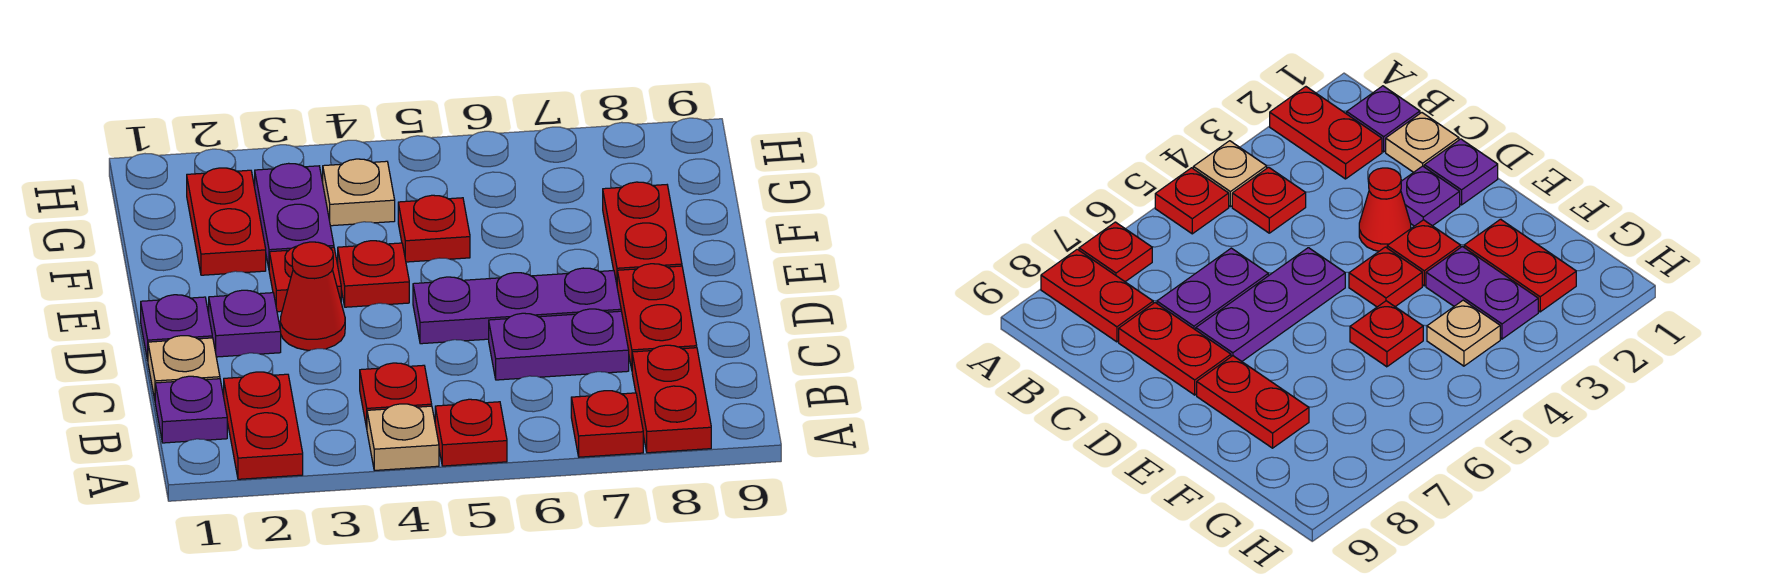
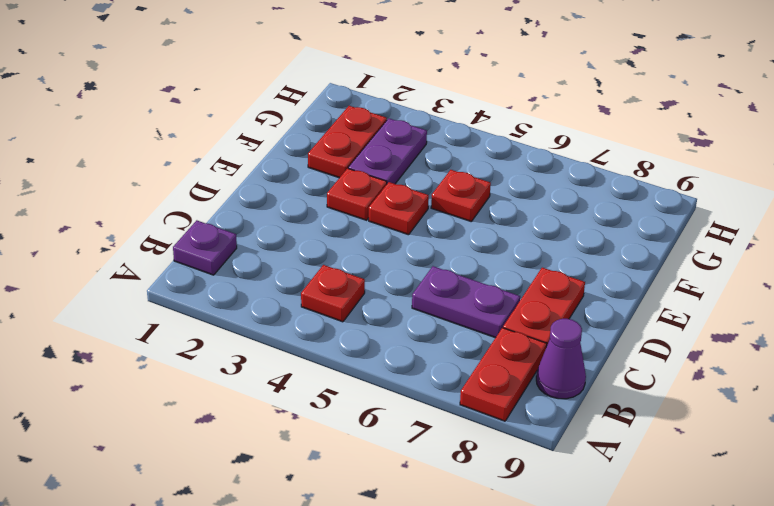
purple 1x1 cone [536,319,586,399] -> none
none -> red 1x2 plate [224,372,303,479]
none -> tan 1x1 plate [367,404,439,470]
none -> red 1x1 plate [435,399,507,466]

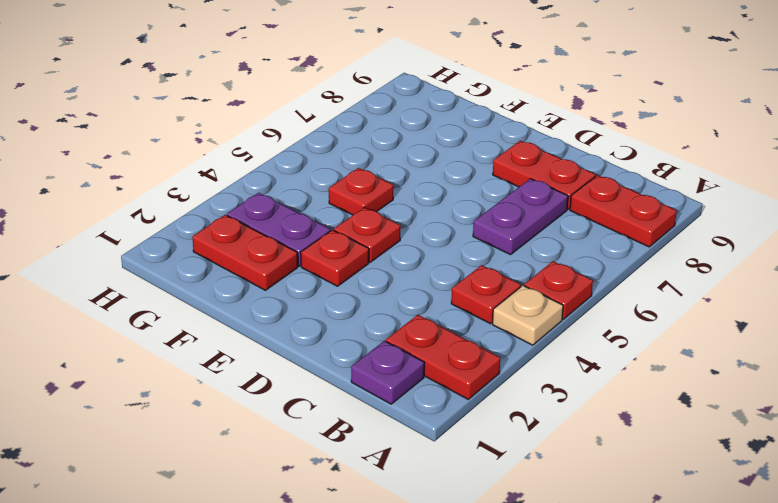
none -> red 1x1 plate [571,391,643,457]
none -> tan 1x1 plate [148,336,220,399]
none -> purple 1x1 plate [141,295,212,360]

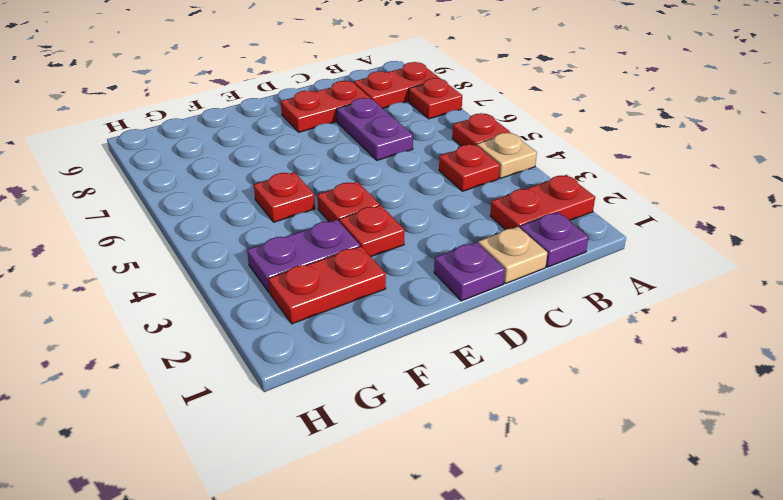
none -> purple 1x1 plate [209,290,281,357]
none -> red 1x1 cone [280,242,345,350]
none -> purple 1x3 plate [413,268,621,344]

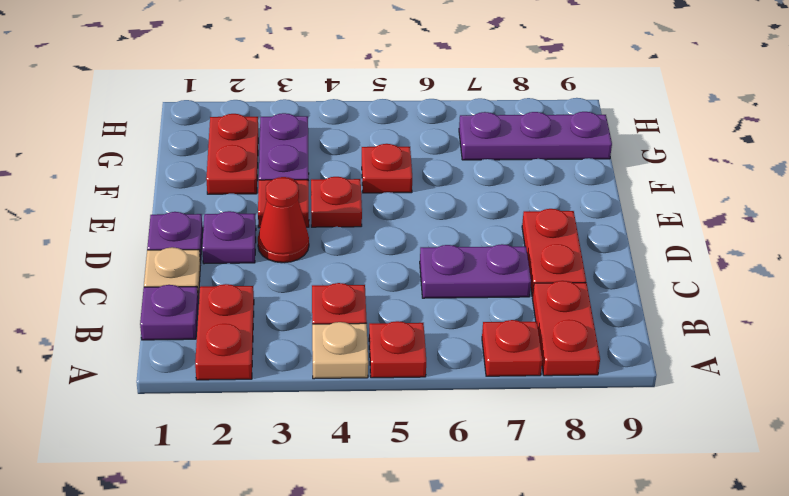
purple 1x3 plate [459,112,612,160] -> purple 1x3 plate moved to [413,268,621,344]
none -> red 1x2 plate [603,182,682,283]
none -> tan 1x1 plate [323,159,395,226]

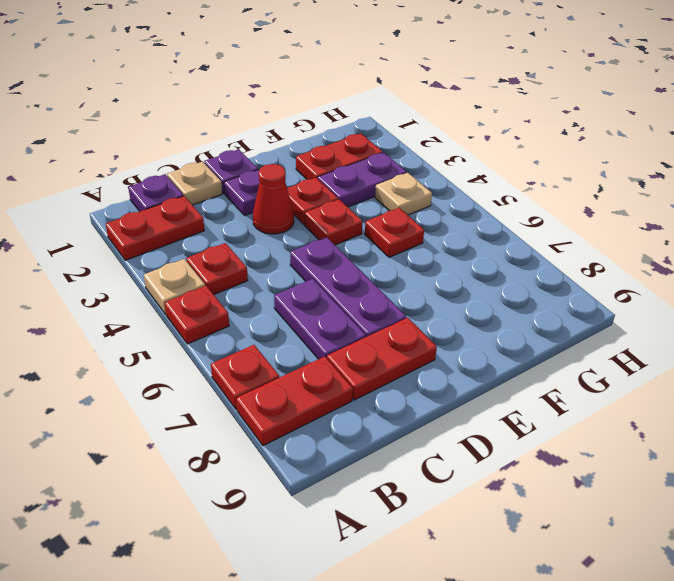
none -> red 1x2 plate [603,182,682,283]

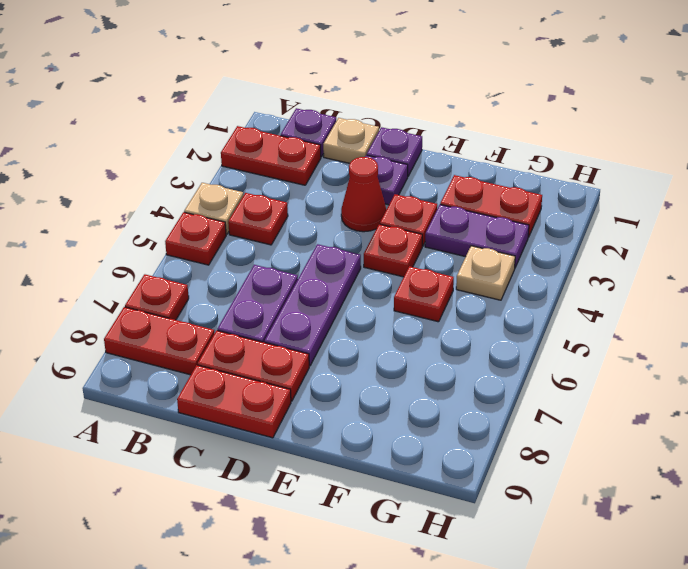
red 1x2 plate [177,365,291,438] -> red 1x2 plate moved to [603,182,682,283]

